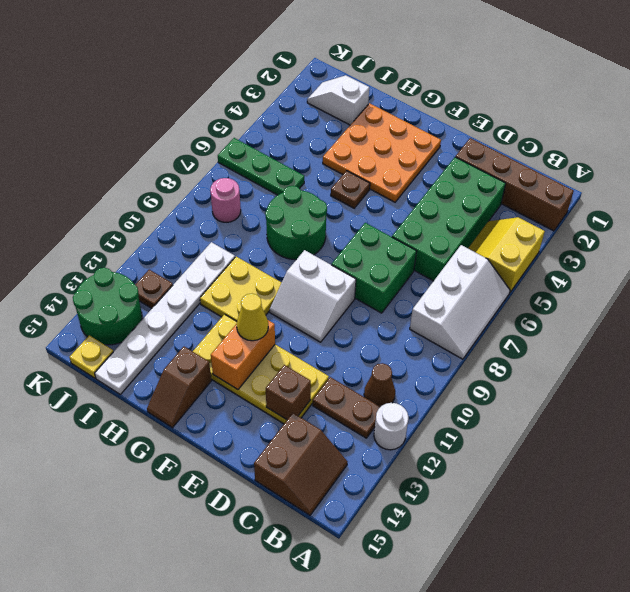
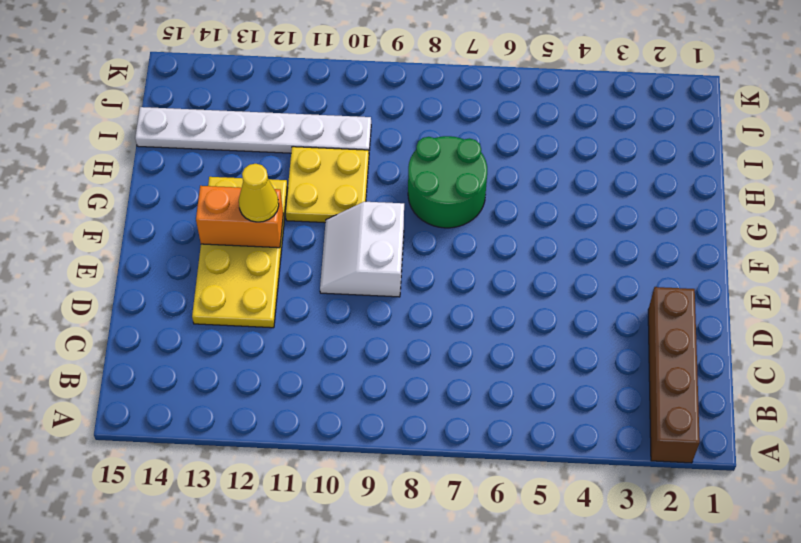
none -> yellow 2x2 slope [468,217,545,292]
none -> white 2x3 slope [410,245,510,359]
none -> white 1x1 round brick [374,403,408,450]

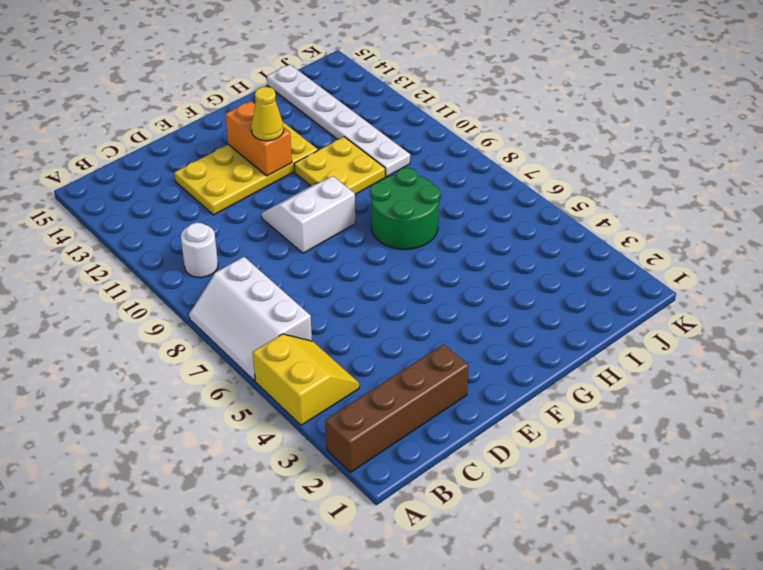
white 1x1 round brick [181,223,218,278] -> white 1x1 round brick moved to [374,403,408,450]
none -> brown 1x1 cone [364,363,395,407]
none -> brown 1x2 plate [313,377,380,438]
none -> brown 2x2 slope [254,413,348,515]

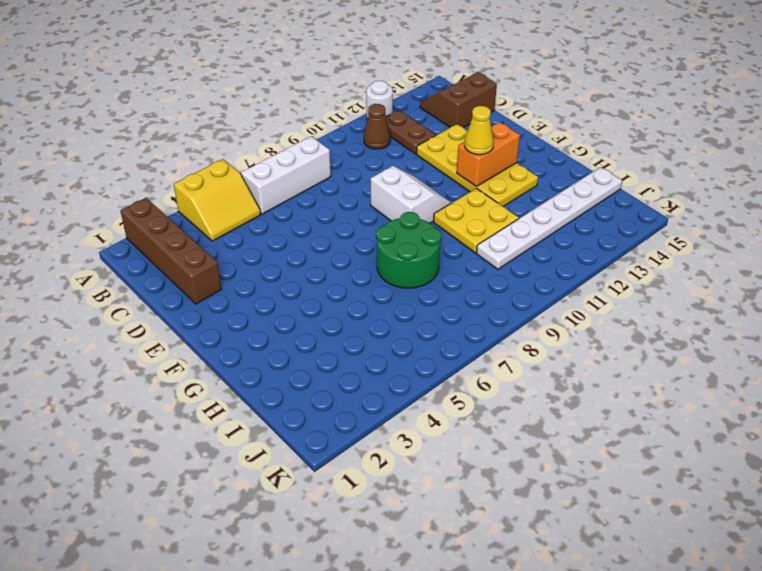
none -> green 2x4 brick [392,157,506,281]
none -> green 2x2 brick [332,223,417,313]
none -> orange 3x3 plate [323,103,441,202]

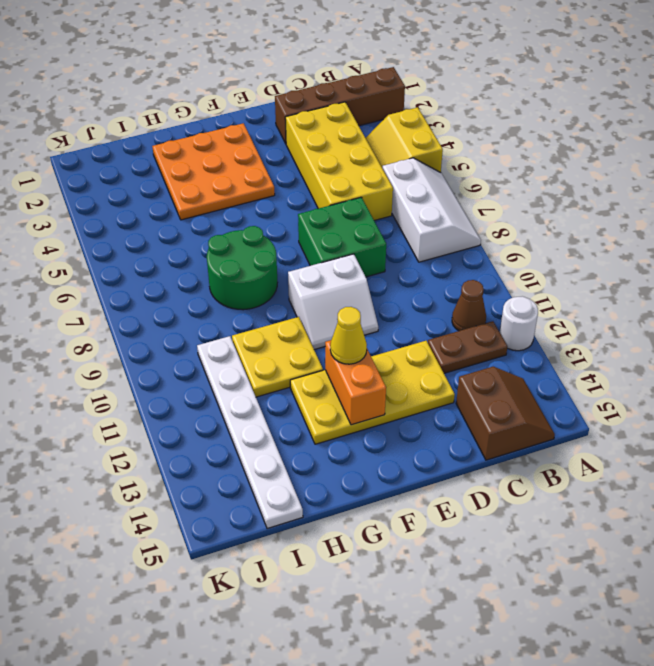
yellow 2x4 brick [285,102,393,221] -> green 2x4 brick [392,157,506,281]
none -> brown 1x1 plate [331,171,370,208]
none -> brown 1x2 slope [147,347,211,428]
none -> white 1x2 slope [307,75,369,125]

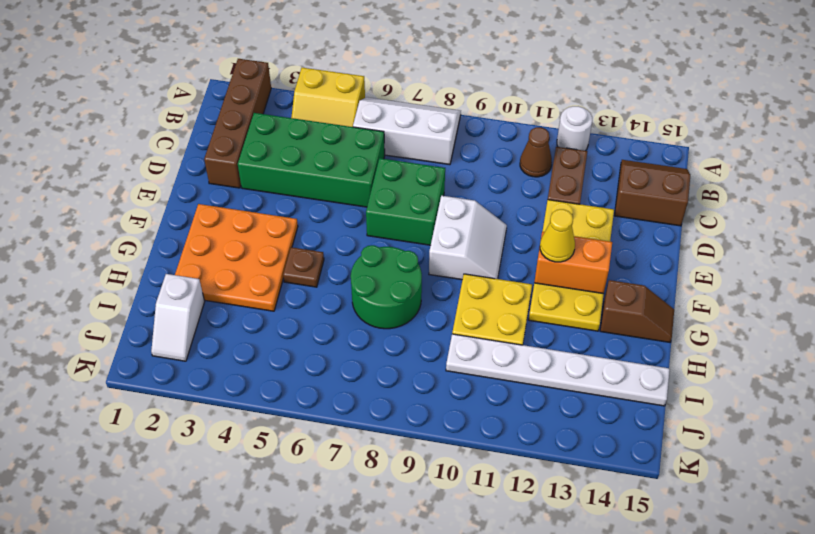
none -> green 1x3 plate [218,138,304,195]
none -> pink 1x1 round brick [210,178,241,222]
none -> brown 1x1 plate [135,270,173,308]

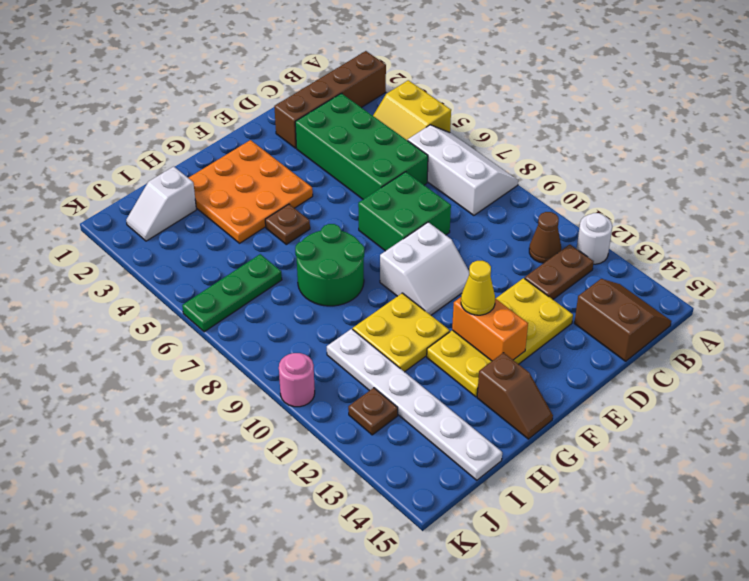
pink 1x1 round brick [279,353,315,407] -> pink 1x1 round brick moved to [210,178,241,222]
none -> green 2x2 round brick [73,268,142,345]
none -> yellow 1x1 plate [69,335,113,378]
none -> brown 1x1 brick [266,365,311,420]

